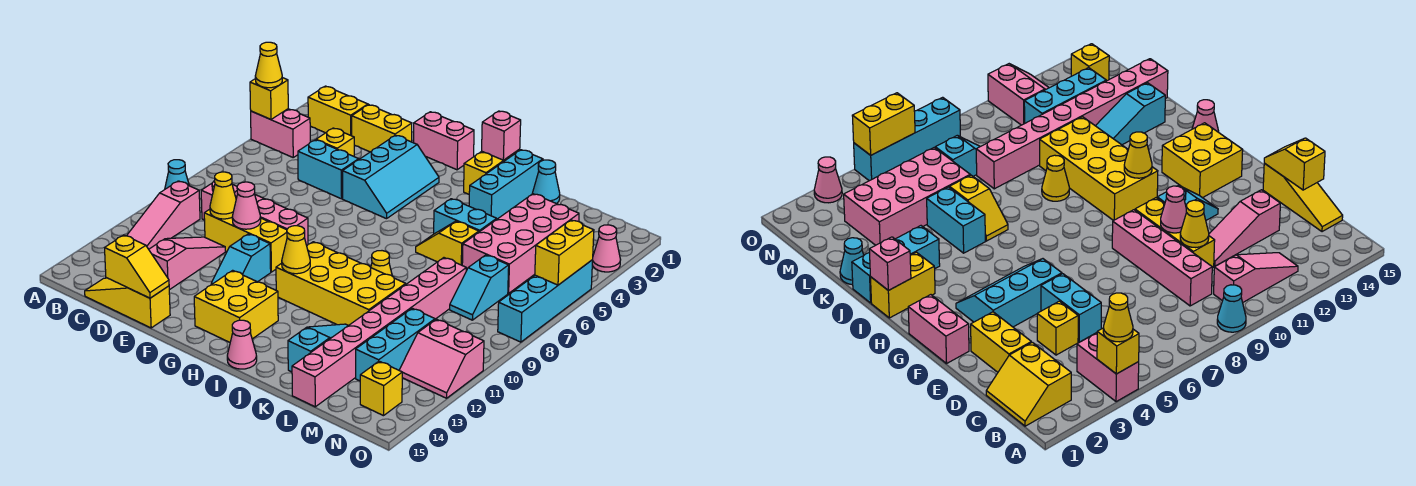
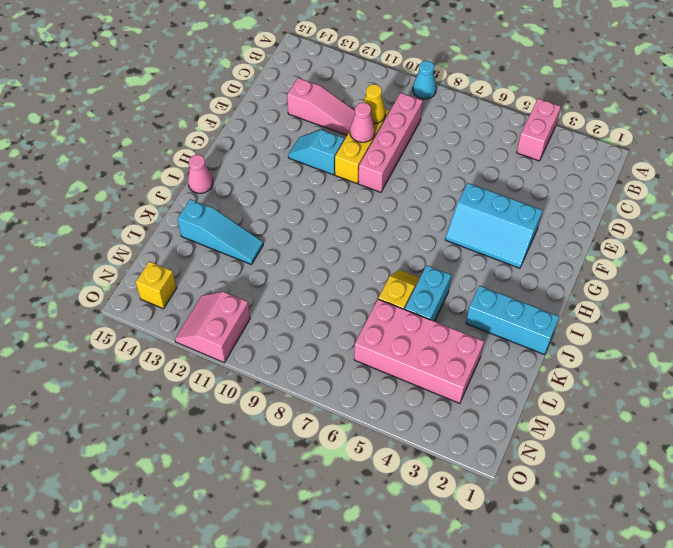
none -> yellow 2x2 slope [308,86,369,136]
none -> pink 1x3 slope [127,181,200,249]
none -> yellow 1x3 slope [85,278,170,328]
none -> yellow 1x2 brick [352,105,412,152]

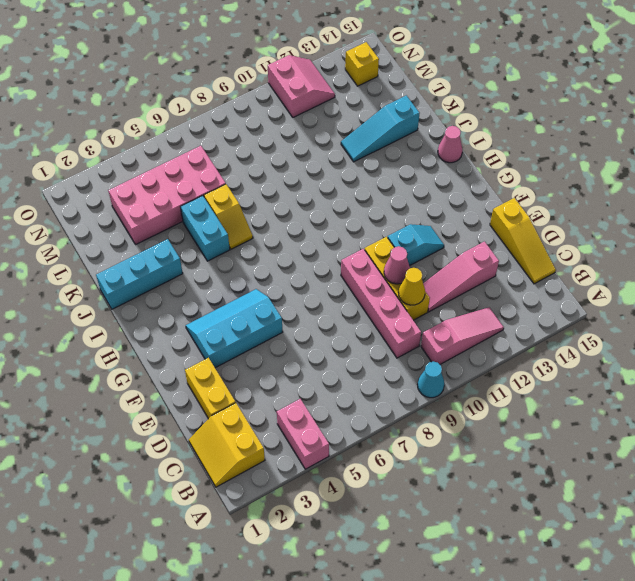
none -> yellow 1x1 brick [316,128,355,156]
none -> cyan 1x2 brick [298,140,359,199]
none -> pink 1x2 brick [414,112,474,170]
none -> yellow 2x2 brick [194,270,278,342]

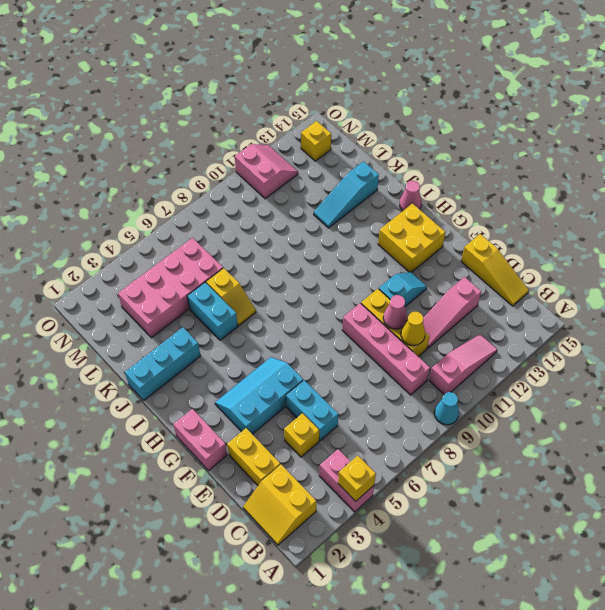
none -> yellow 2x4 brick [276,242,406,326]
none -> yellow 1x2 brick [464,149,520,194]
none -> yellow 1x1 cone [371,251,392,276]
none -> cyan 1x1 cone [532,160,560,204]

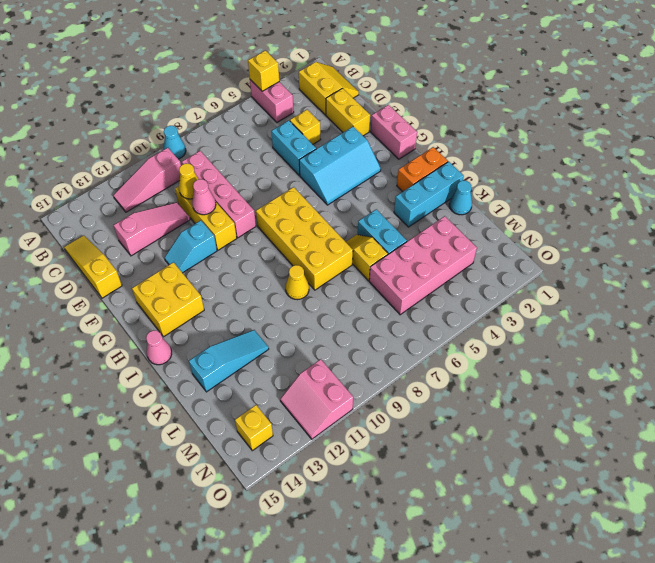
yellow 2x4 brick [256,187,353,290] -> yellow 2x4 brick moved to [276,242,406,326]
orange 1x2 brick [397,147,448,192] -> yellow 1x2 brick [464,149,520,194]
none -> pink 1x8 brick [292,258,466,407]
none -> cyan 1x2 slope [450,255,509,320]
none -> cyan 1x3 brick [356,308,435,381]
none -> pink 1x1 cone [592,225,621,272]

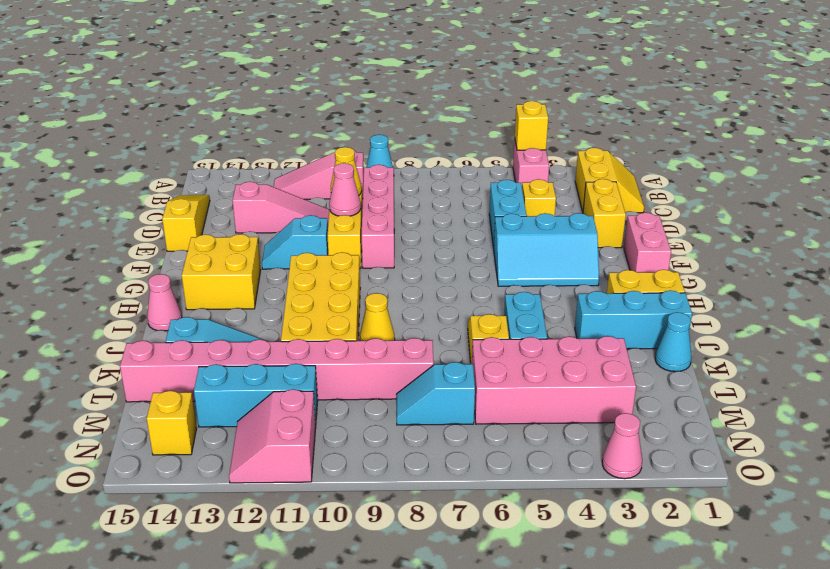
none -> cyan 1x4 brick [498,260,593,342]
none -> yellow 1x2 slope [105,235,169,298]
none -> yellow 1x1 cone [282,226,310,274]
none -> pink 1x1 brick [482,111,521,160]

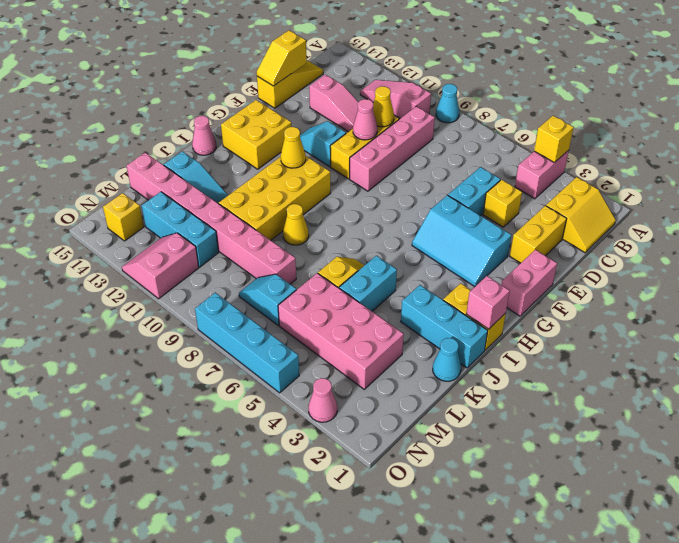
none -> yellow 1x2 brick [535,220,594,285]
none -> yellow 1x1 cone [255,42,282,88]

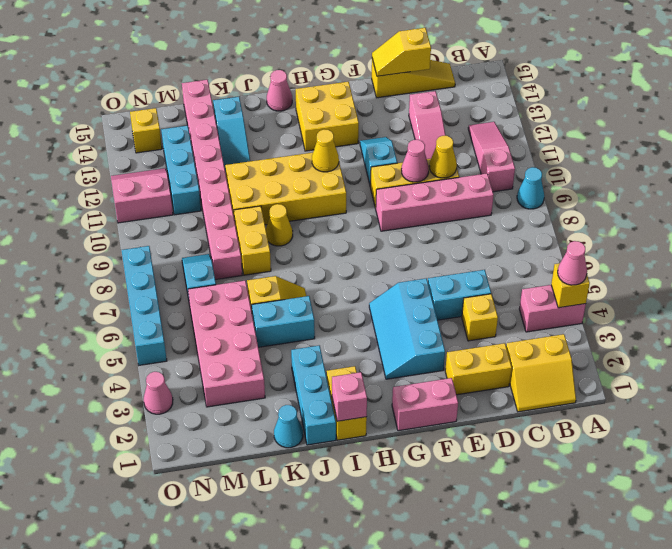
pink 1x1 cone [558,241,587,285] -> yellow 1x1 cone [255,42,282,88]
yellow 1x2 brick [234,206,271,275] -> yellow 1x2 brick moved to [535,220,594,285]

